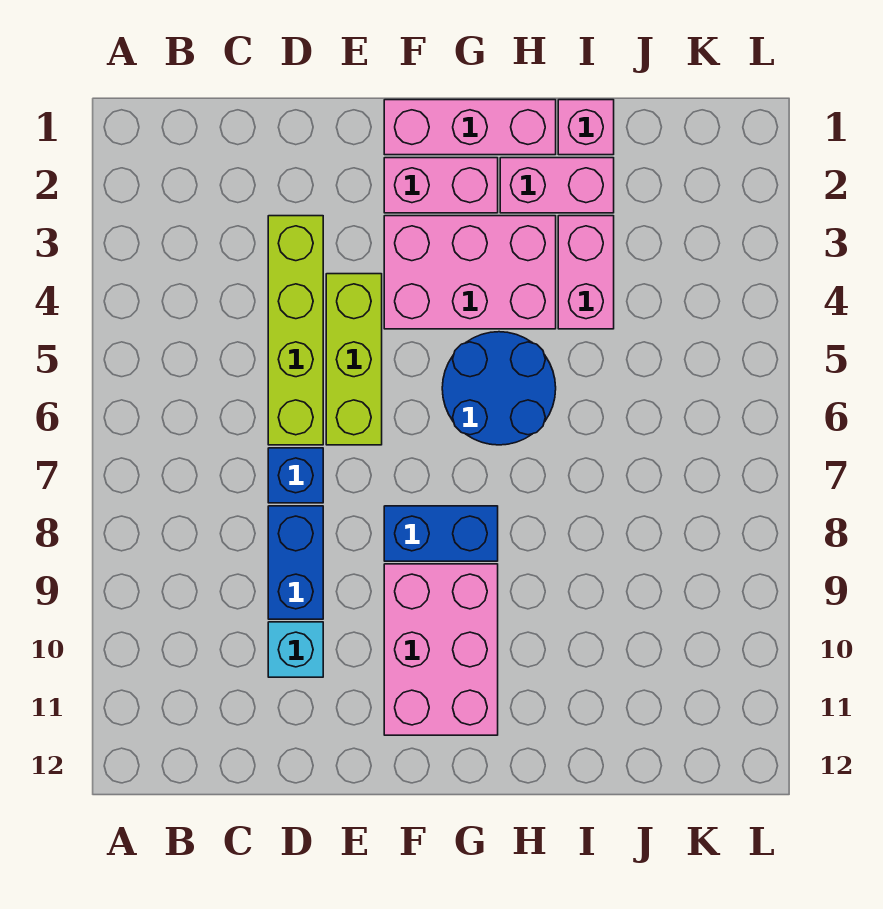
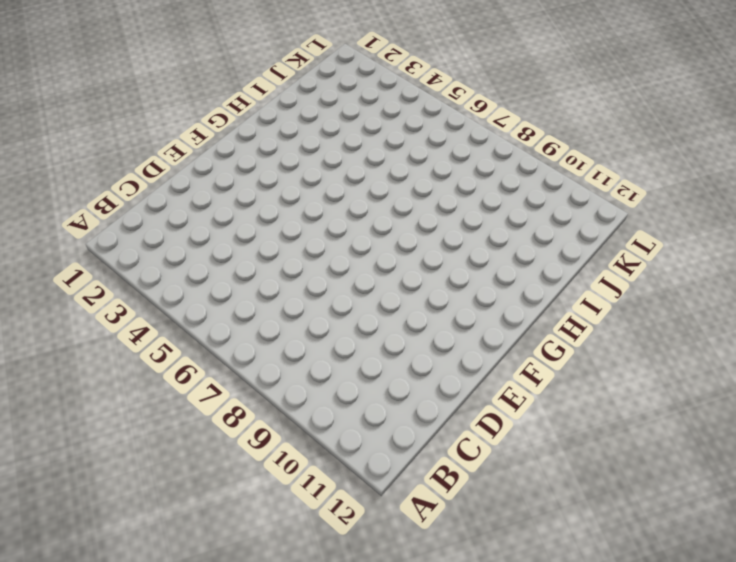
none -> lime 1x4 brick [268,216,323,445]
none -> blue 1x1 brick [268,448,323,503]
none -> blue 1x2 brick [268,506,323,619]

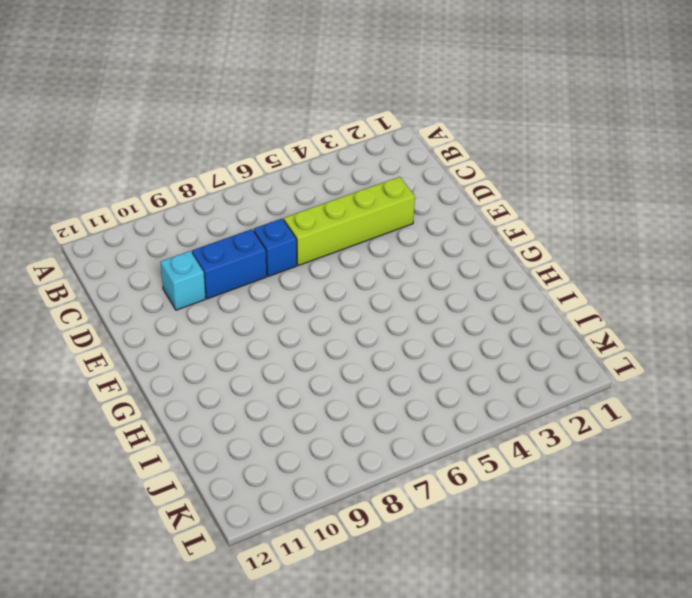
none -> lime 1x3 brick [326,274,382,445]
none -> pink 1x3 brick [384,100,556,155]
none -> pink 1x2 brick [384,158,498,213]

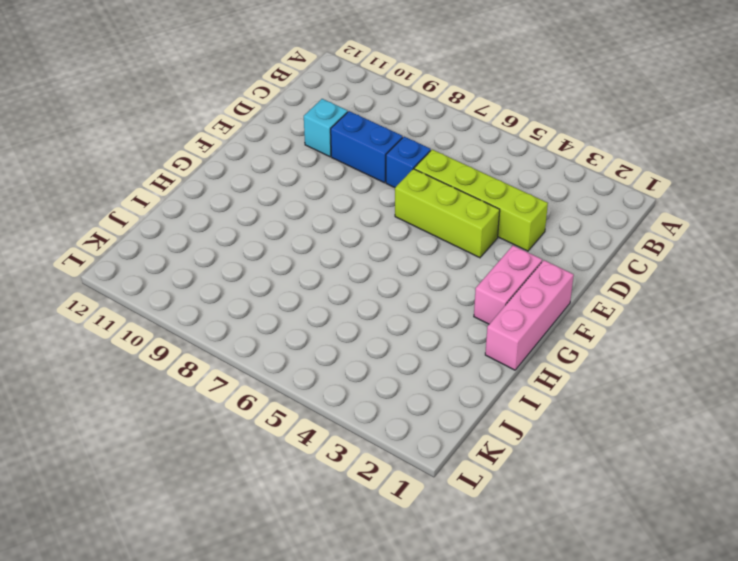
none -> pink 2x3 brick [384,216,556,329]
none -> blue 1x2 brick [384,506,498,561]
none -> pink 2x3 brick [384,564,498,735]

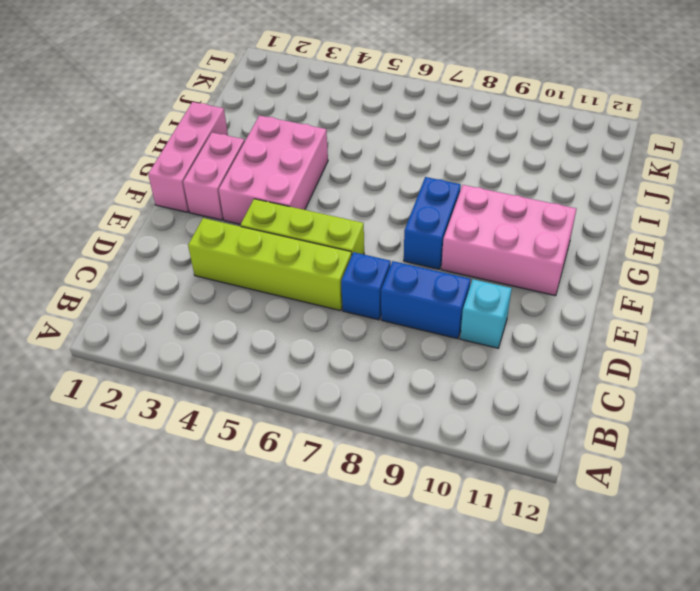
none -> blue 2x2 round brick [442,332,556,445]
none -> pink 1x2 brick [500,158,614,213]
none -> pink 1x1 brick [558,100,614,155]

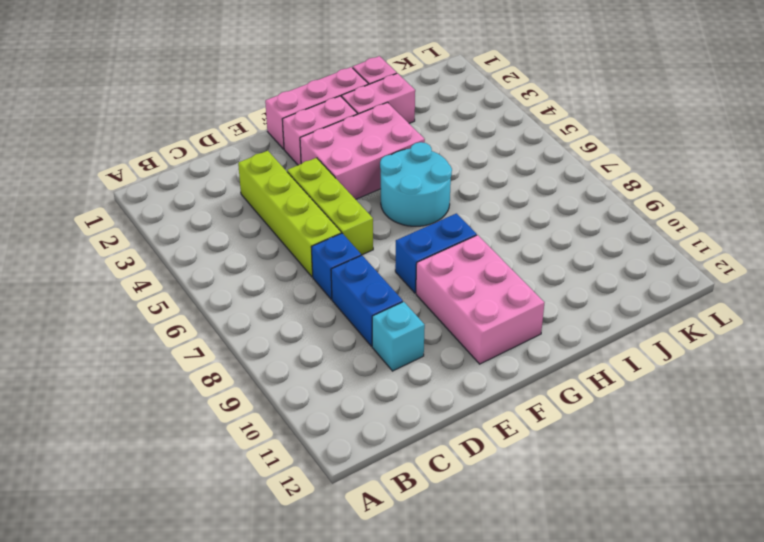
cyan 2x2 round brick [380,142,452,226] -> blue 2x2 round brick [442,332,556,445]
none -> pink 1x2 brick [558,216,614,329]

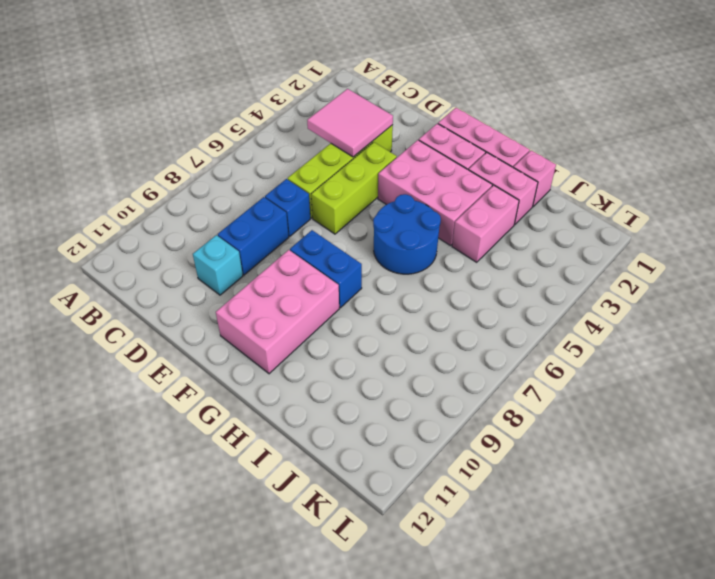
pink 2x2 tile [307,89,393,157] -> none

